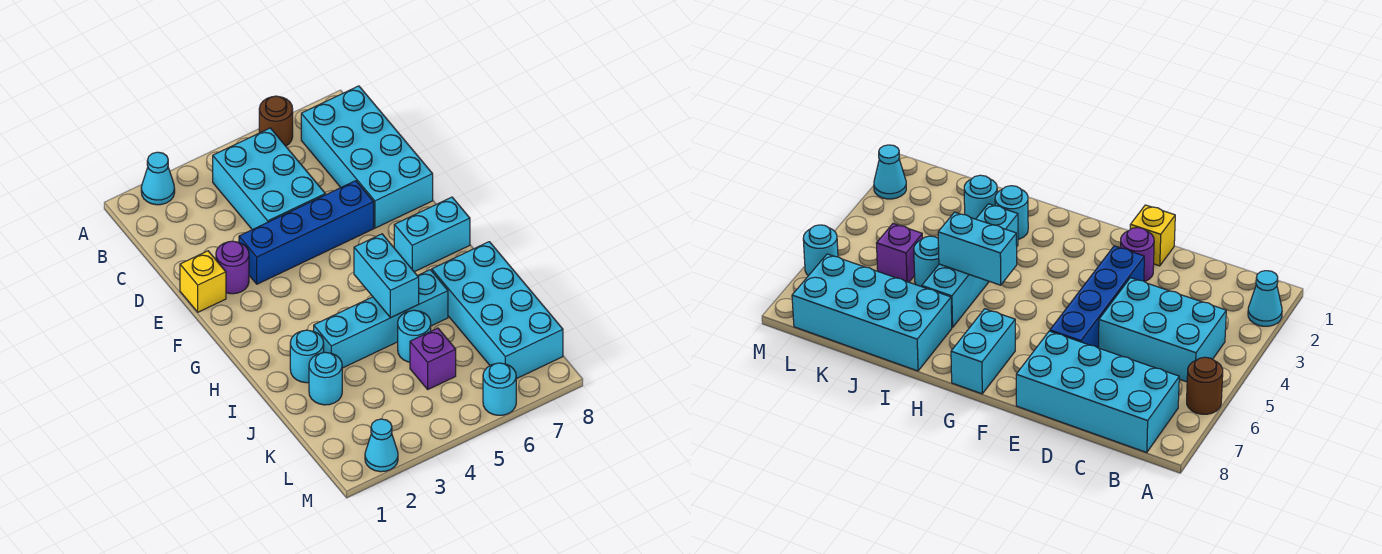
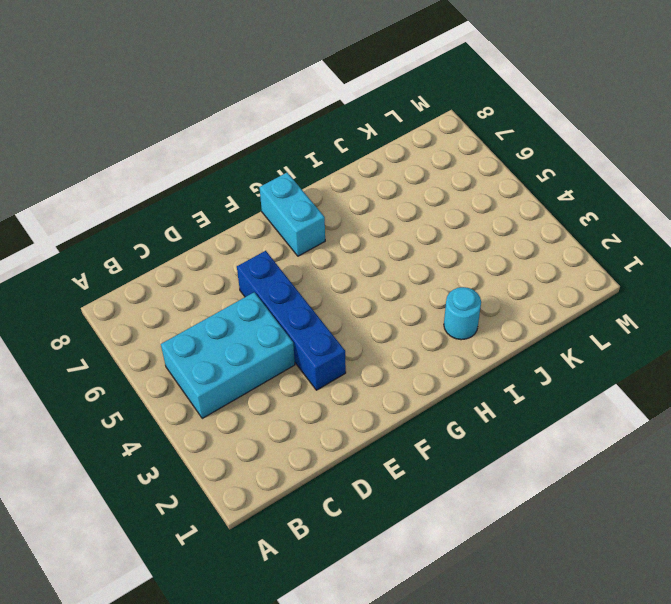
none -> cyan 1x1 cone [141,152,175,205]
none -> brown 1x1 round brick [259,96,293,146]
none -> cyan 2x4 brick [301,86,433,228]

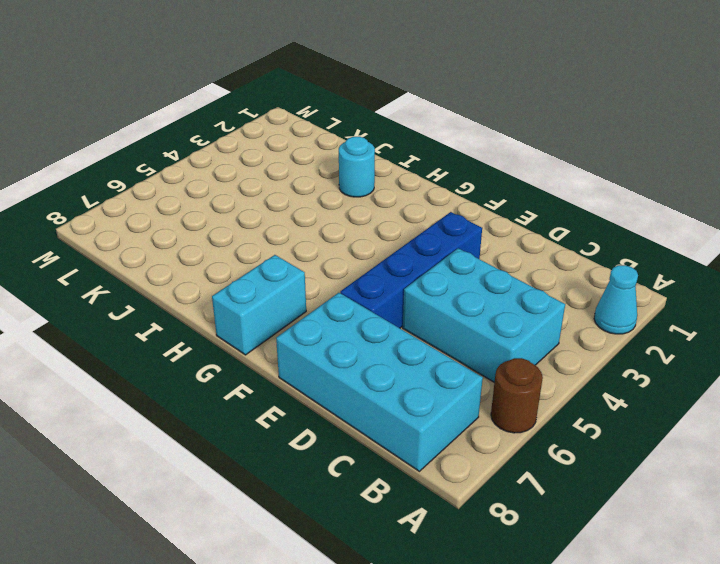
none -> yellow 1x1 brick [180,251,226,312]
none -> purple 1x1 round brick [216,241,249,294]
none -> cyan 1x4 brick [314,270,448,368]

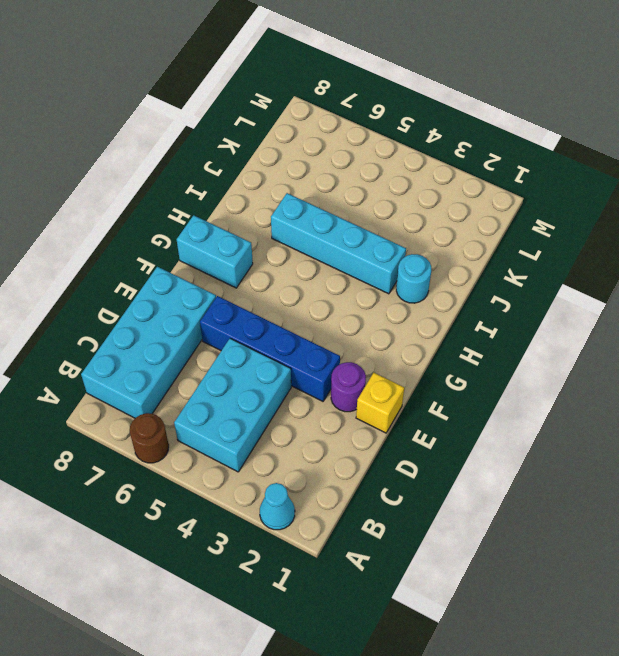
none -> cyan 2x4 brick [432,242,563,379]
none -> cyan 1x1 round brick [309,352,342,405]
none -> cyan 1x1 round brick [398,310,431,362]

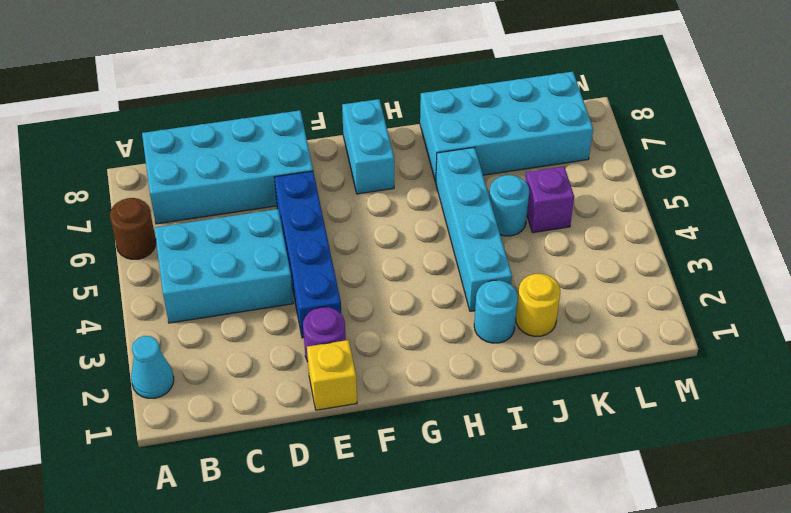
yellow 1x1 round brick [516,274,560,336] -> cyan 1x1 round brick [309,352,342,405]
none -> cyan 1x1 cone [365,419,398,472]
none -> cyan 1x1 round brick [483,363,516,415]
none -> cyan 1x2 brick [354,234,419,318]

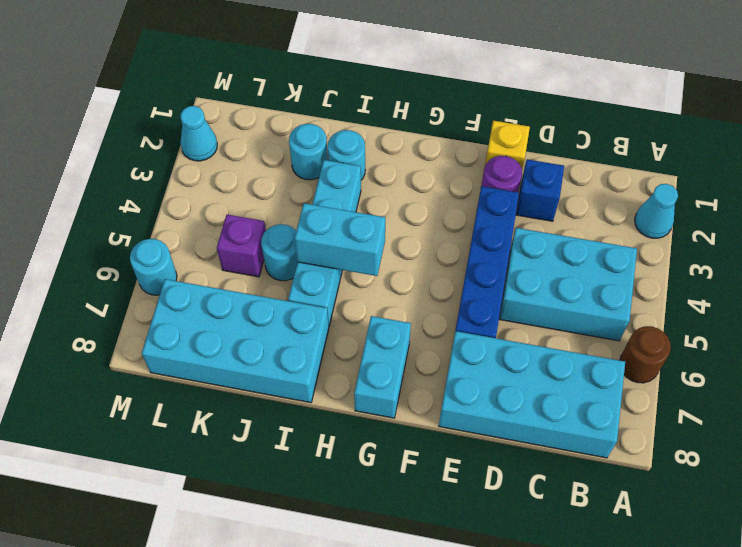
blue 1x1 brick [516,159,564,221] -> none

